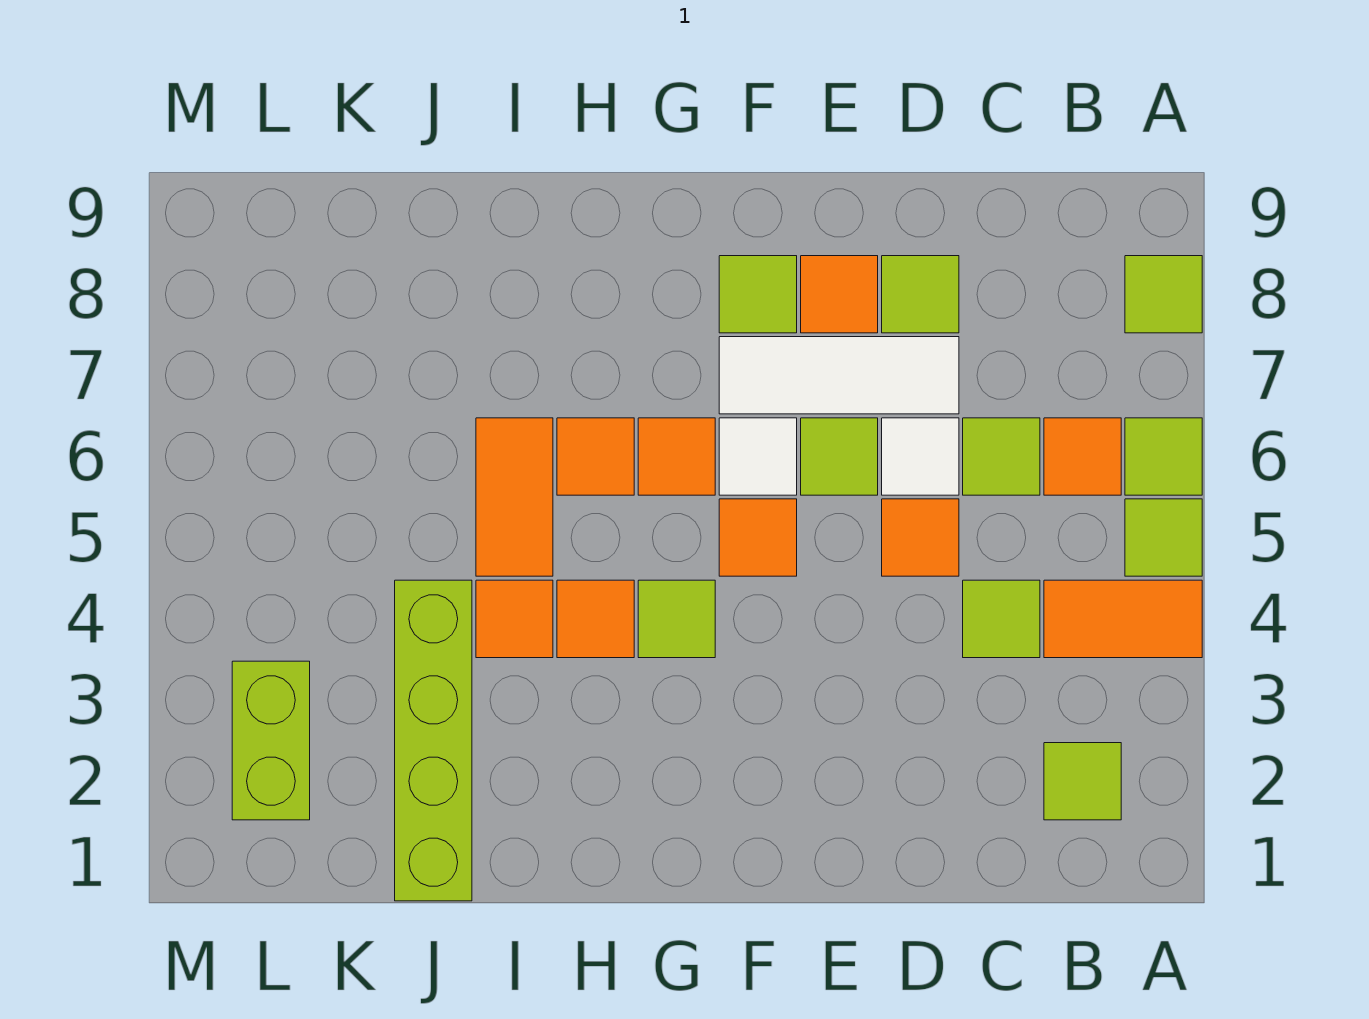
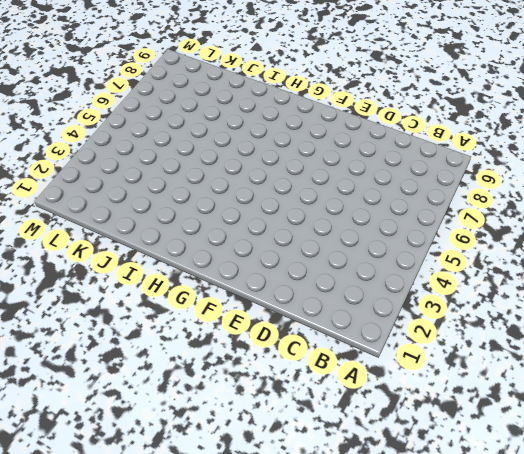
none -> orange 1x2 tile [1044,580,1202,658]
none -> lime 1x1 tile [1125,499,1202,576]
none -> lime 1x1 tile [1125,418,1202,495]

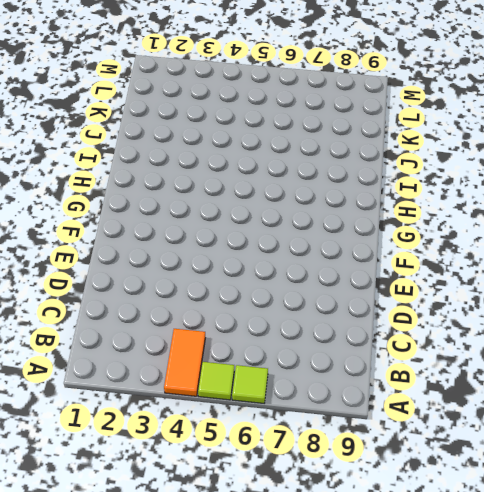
none -> lime 1x1 tile [1125,256,1202,333]
none -> lime 1x1 tile [1044,743,1121,820]
none -> orange 1x1 tile [1044,418,1121,495]

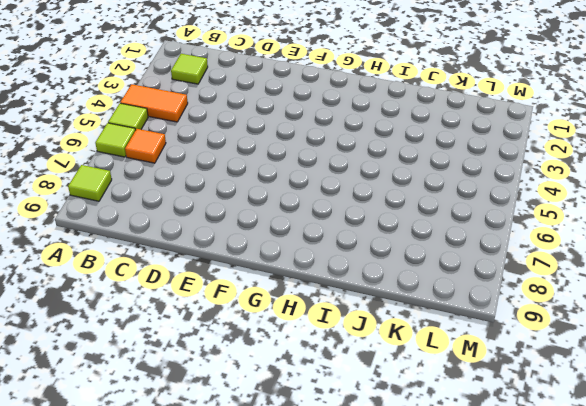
none -> lime 1x1 tile [963,580,1040,658]
none -> lime 1x1 tile [963,418,1040,495]
none -> orange 1x1 tile [882,499,959,576]

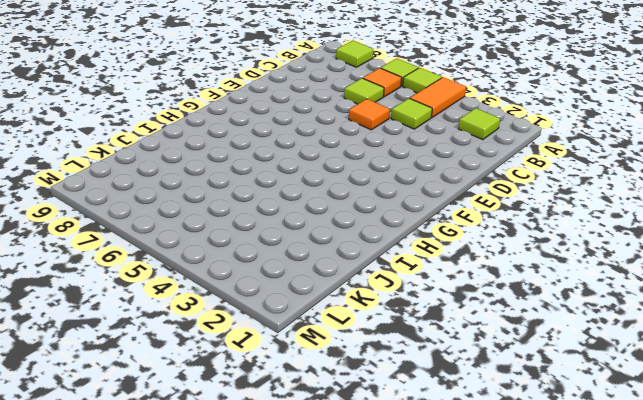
none -> white 1x1 tile [882,418,959,495]
none -> white 1x3 tile [719,337,959,414]
none -> lime 1x1 tile [882,256,959,333]

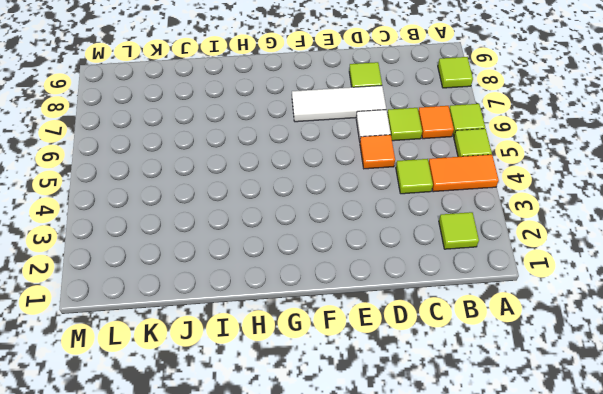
none -> lime 1x1 tile [801,418,878,495]
none -> orange 1x1 tile [801,256,878,333]
none -> orange 1x1 tile [719,499,797,576]

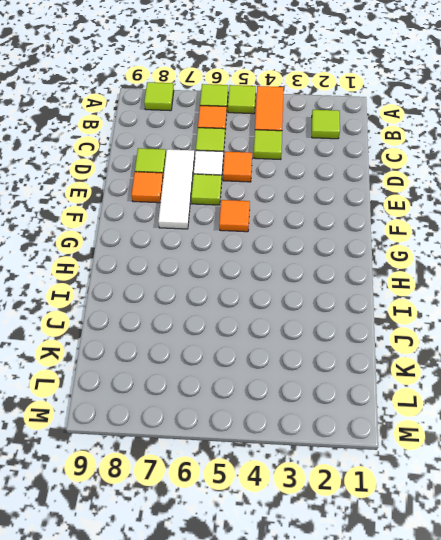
none -> white 1x1 tile [719,418,797,495]
none -> lime 1x1 tile [719,256,797,333]
none -> lime 1x1 tile [638,580,715,658]

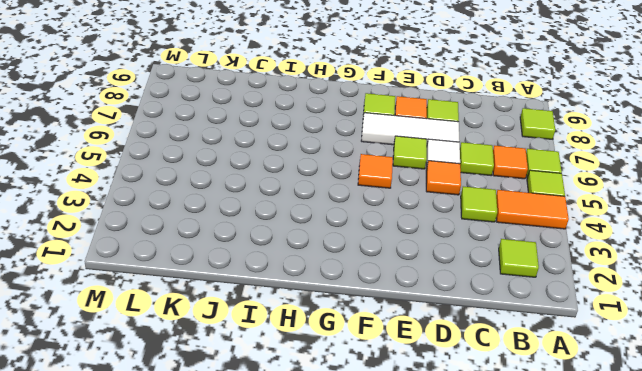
none -> white 1x1 tile [719,418,797,495]
none -> lime 1x1 tile [638,580,715,658]
none -> orange 1x1 tile [638,418,715,495]

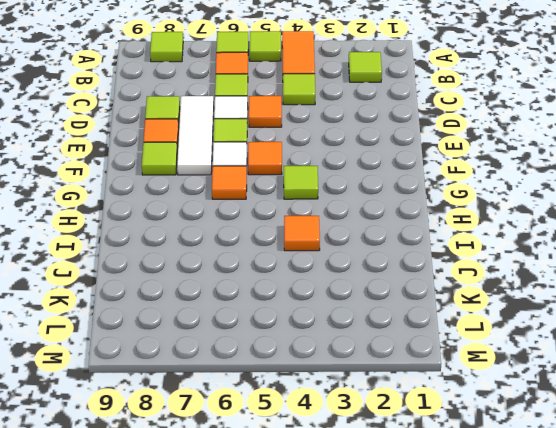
none -> orange 1x1 tile [557,580,634,658]
none -> orange 1x1 tile [557,418,634,495]
none -> orange 1x2 tile [476,418,553,576]

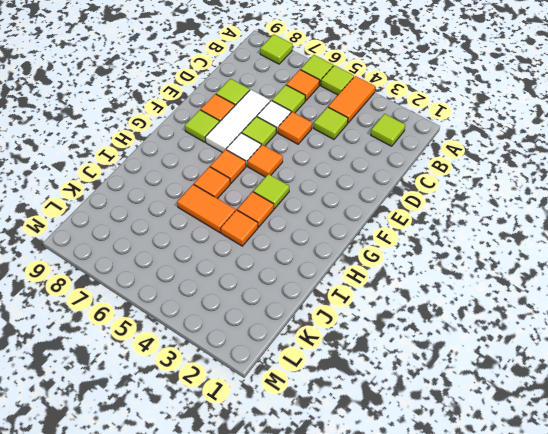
none -> lime 1x4 brick [395,580,472,901]
none -> lime 1x2 brick [232,661,310,820]

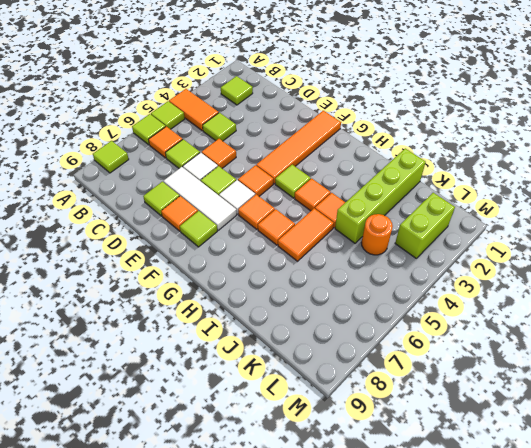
orange 1x4 tile [256,111,341,184] -> none
orange 1x1 round brick [361,214,393,255] -> none

